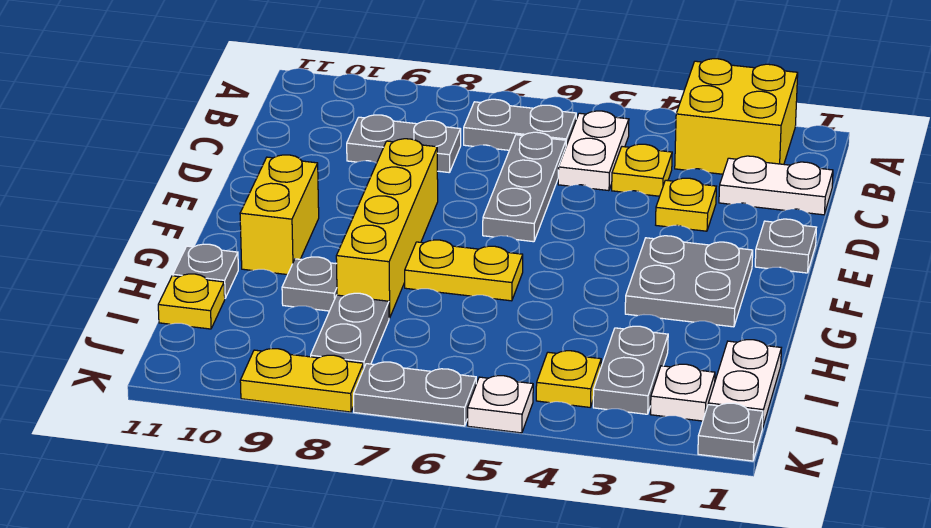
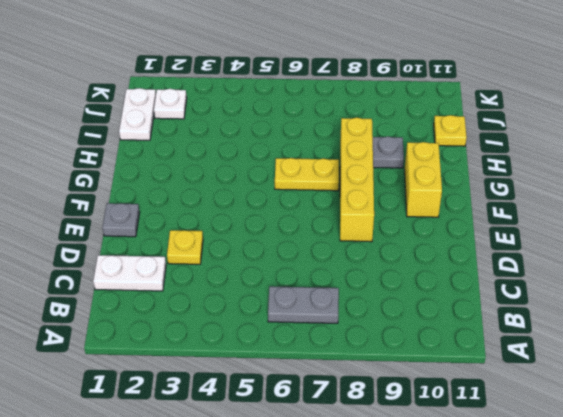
none -> yellow 2x2 brick [675,59,798,174]
none -> white 1x2 plate [558,111,629,191]
none -> yellow 1x1 plate [612,144,672,196]

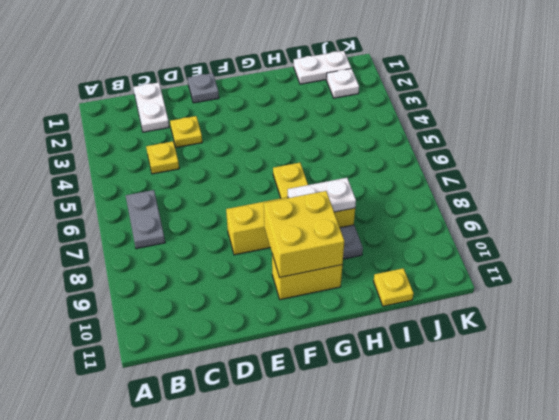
yellow 2x2 brick [264,191,344,277] -> yellow 2x2 brick moved to [675,59,798,174]
white 1x2 plate [288,178,356,212] -> white 1x2 plate moved to [558,111,629,191]
none -> grey 1x3 plate [483,132,566,242]
none -> grey 1x2 plate [347,115,461,173]
none -> grey 2x2 plate [625,236,753,327]

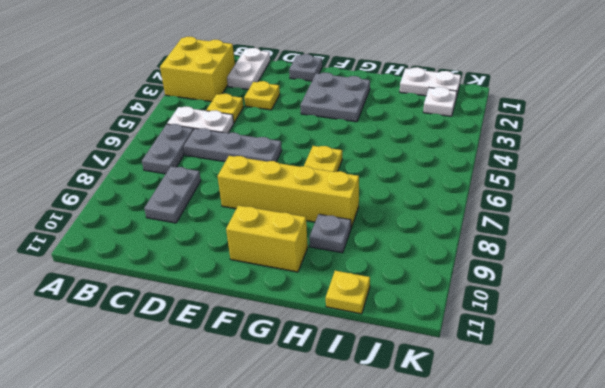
none -> grey 1x1 plate [173,244,238,298]
none -> grey 1x2 plate [593,326,668,414]
none -> grey 1x2 plate [311,293,389,369]

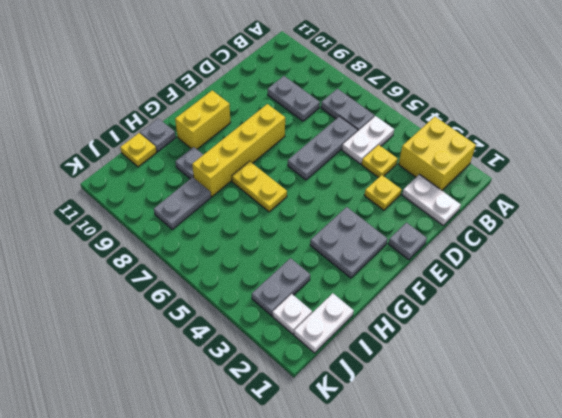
none -> yellow 1x1 plate [536,351,601,407]
none -> grey 1x1 plate [698,403,763,461]
none -> white 1x1 plate [468,376,533,433]

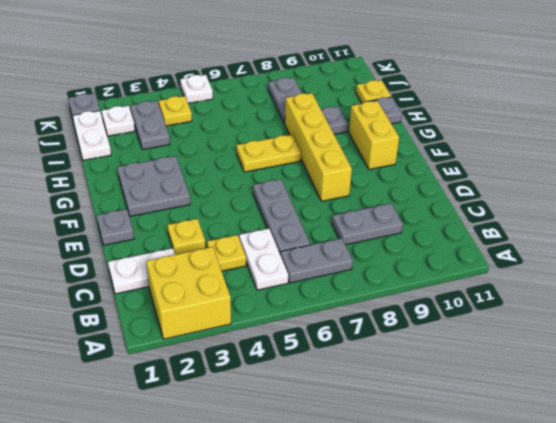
none -> grey 1x2 plate [354,362,476,426]
none -> yellow 1x2 plate [240,349,363,412]

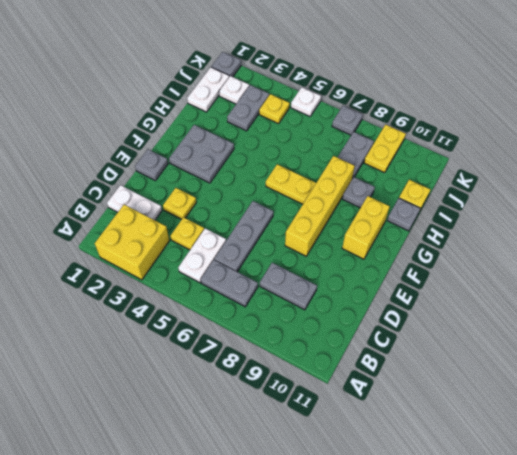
yellow 1x2 plate [364,125,406,173] -> yellow 1x2 plate turned to [240,349,363,412]
grey 1x1 plate [332,106,363,135] -> grey 1x2 plate [354,362,476,426]

